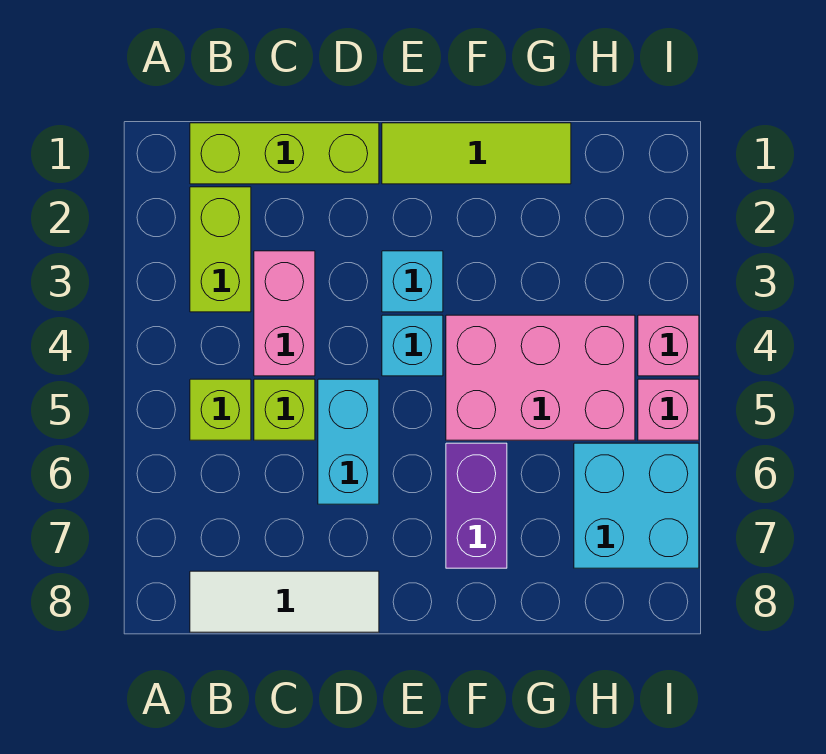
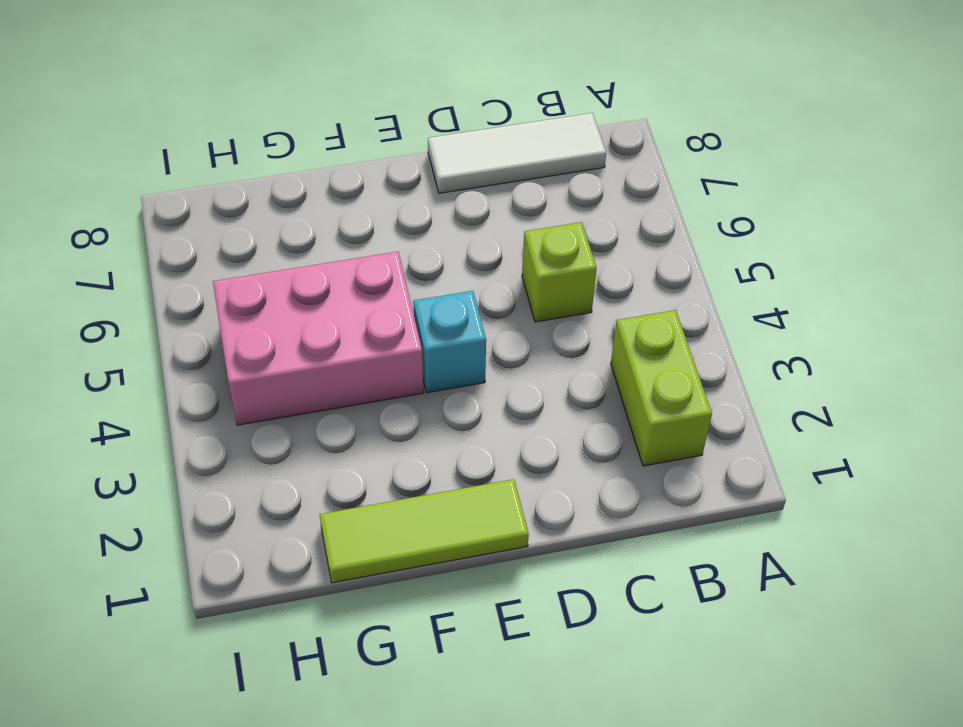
none -> lime 1x3 brick [190,123,379,184]
none -> lime 1x1 brick [190,379,251,440]
none -> pink 1x2 brick [254,251,315,376]

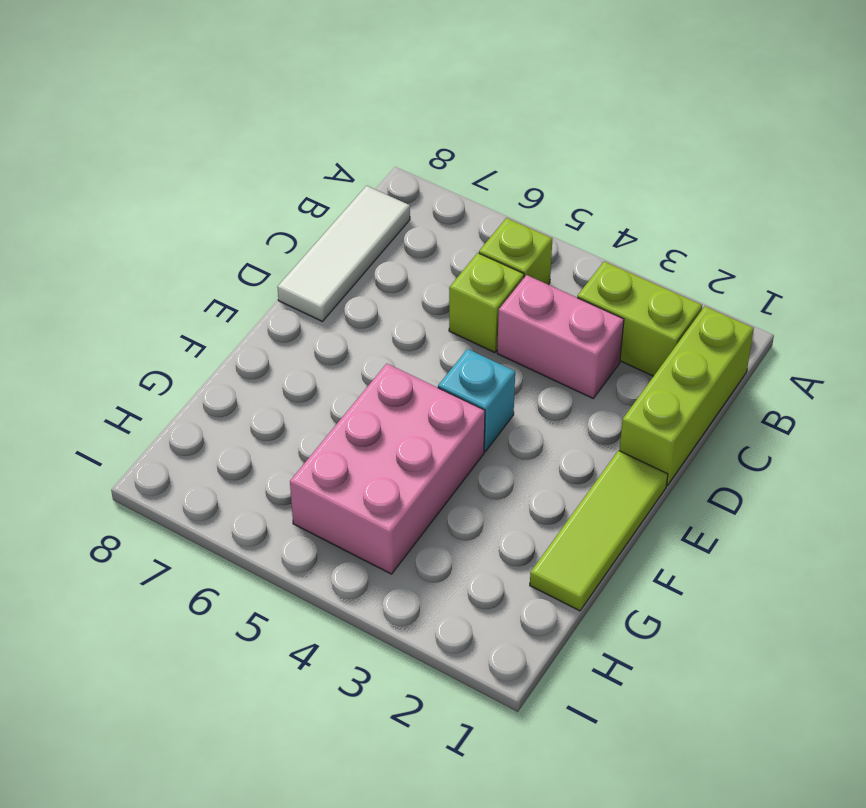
none -> cyan 1x2 brick [318,379,379,504]
none -> cyan 1x1 brick [382,251,443,312]
none -> purple 1x2 brick [446,443,507,568]

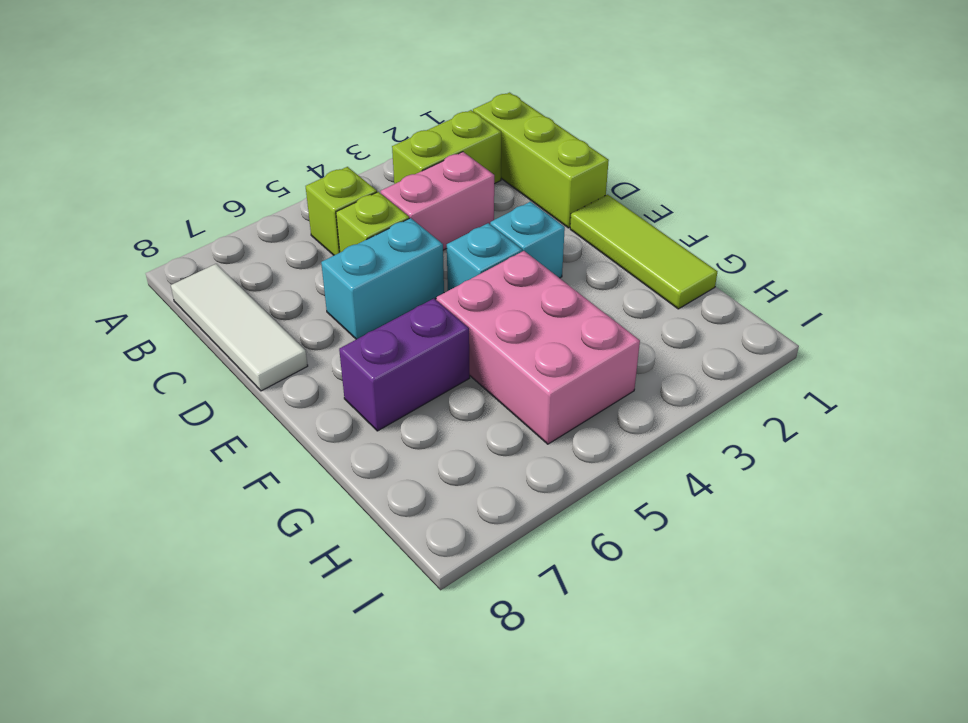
none -> cyan 2x2 brick [574,443,699,568]
none -> pink 1x1 brick [638,315,699,376]
none -> pink 1x1 brick [638,379,699,440]

